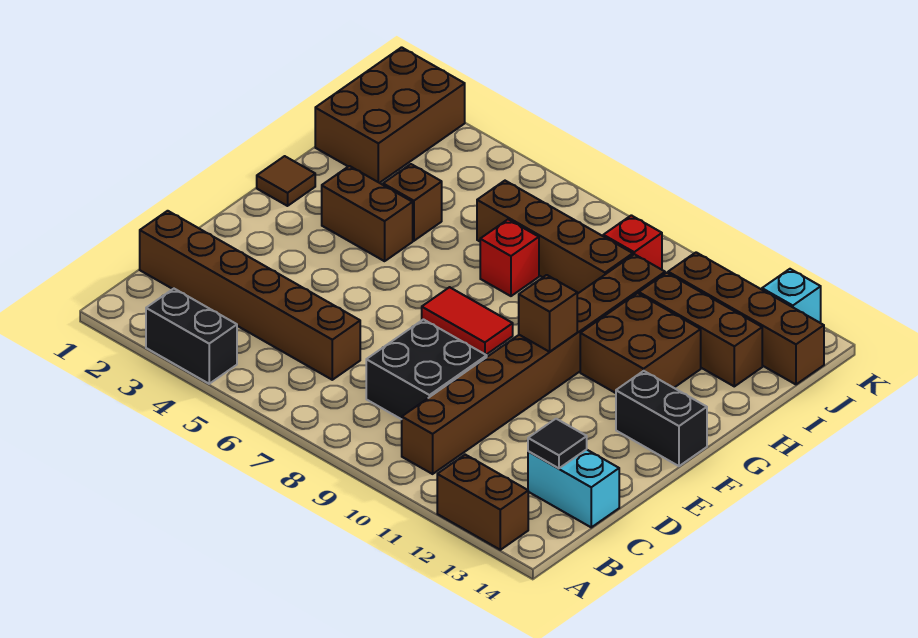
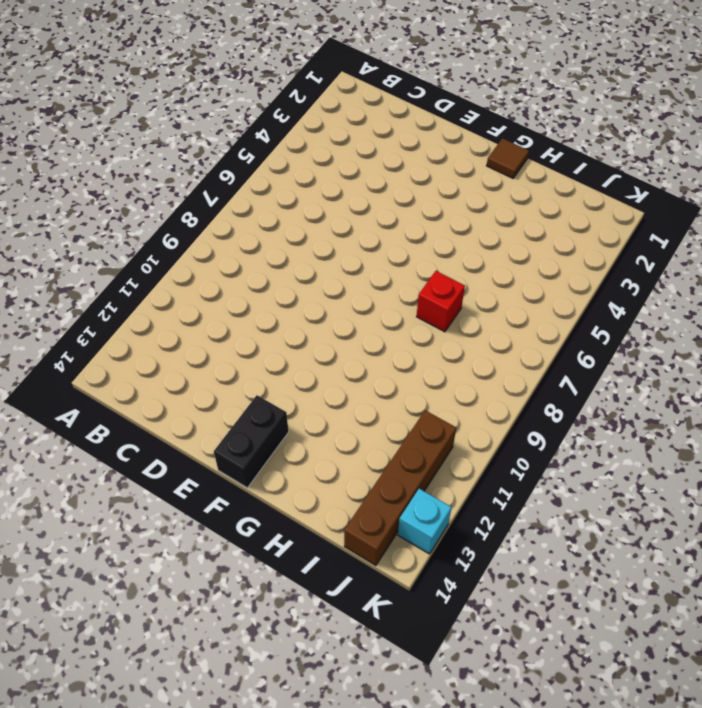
none -> black 1x2 brick [146,289,237,384]
none -> brown 1x2 brick [437,455,528,550]
none -> brown 1x8 brick [402,254,665,474]

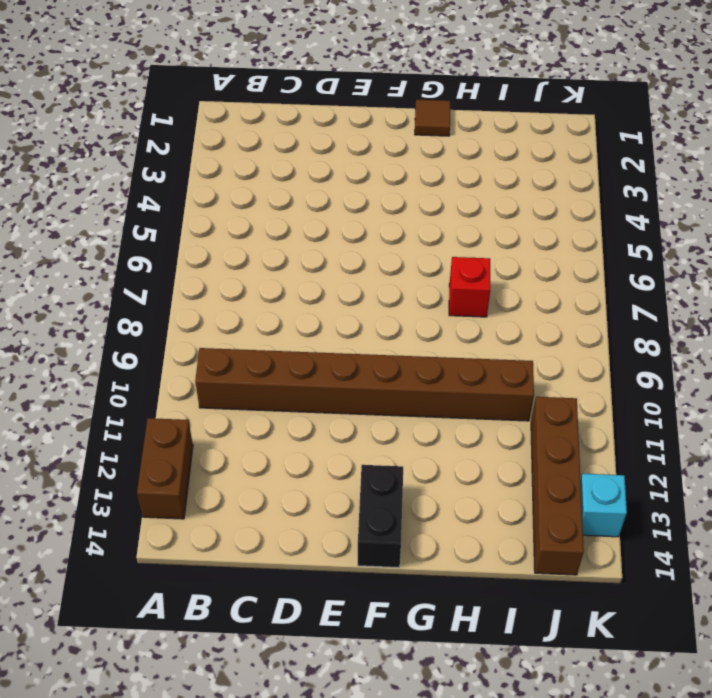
none -> black 1x2 brick [146,289,237,384]
none -> brown 1x6 brick [140,211,360,380]
none -> black 2x2 brick [366,320,487,419]

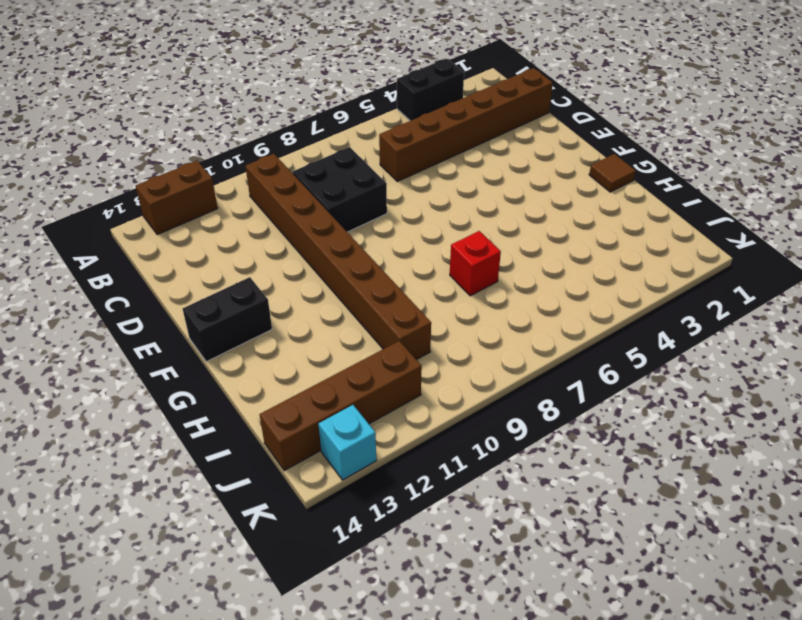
none -> cyan 1x2 brick [528,449,619,527]
none -> red 1x2 tile [422,287,513,355]
none -> brown 1x2 brick [322,166,413,261]

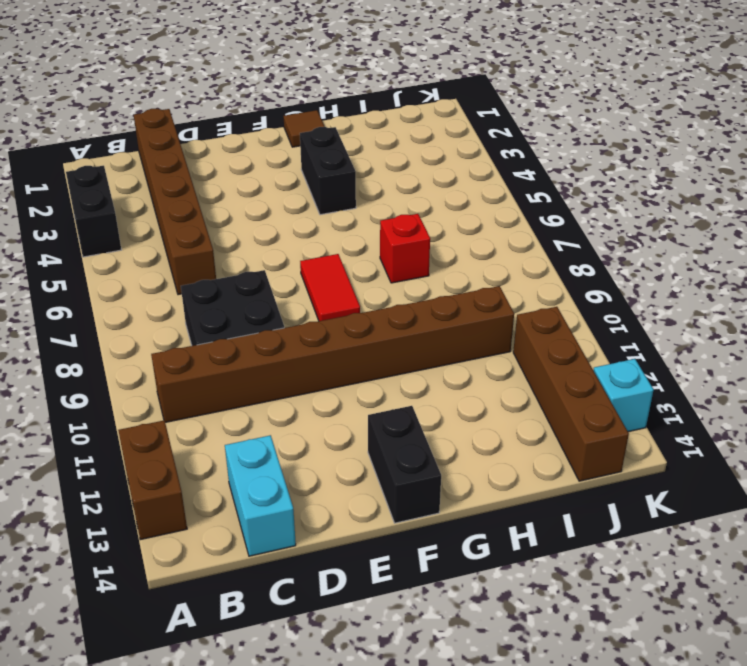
black 1x2 brick [300,127,356,215] -> brown 1x2 brick [322,166,413,261]
none -> brown 2x2 brick [580,293,701,393]
none -> brown 1x1 brick [383,164,442,241]
none -> brown 2x3 brick [315,47,465,183]

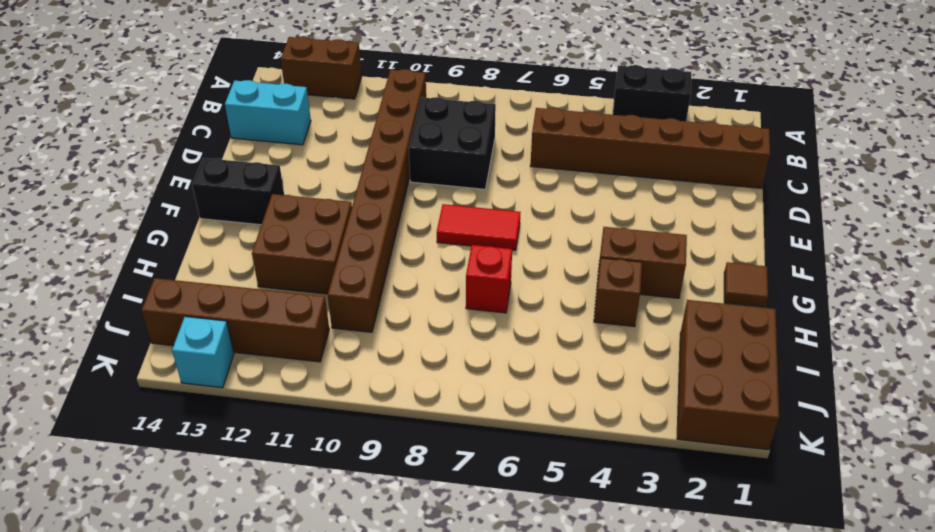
none -> brown 1x4 brick [477,181,633,294]
none -> brown 1x3 brick [639,273,762,386]
none -> red 1x1 brick [603,215,662,270]

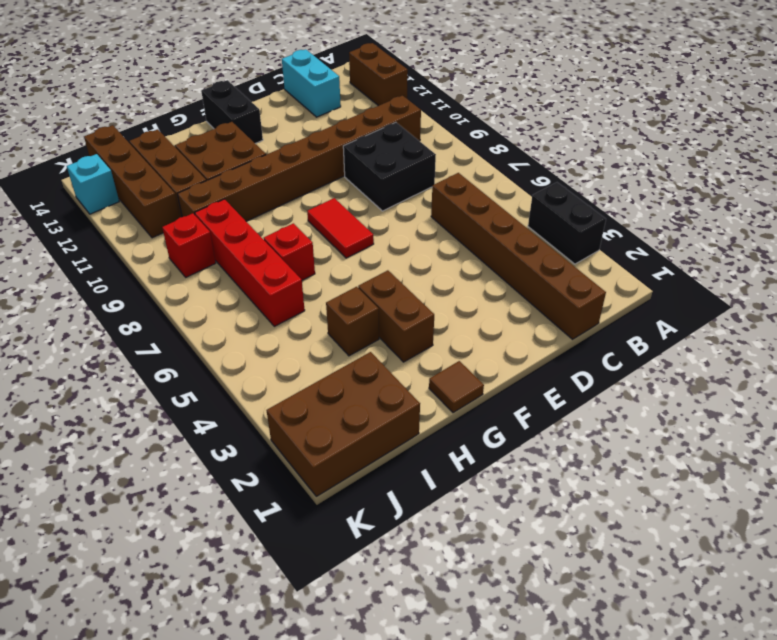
red 1x4 brick [195,199,305,326] -> brown 1x4 brick [477,181,633,294]
none -> black 1x1 tile [528,419,587,468]
none -> brown 1x1 brick [519,275,577,352]

